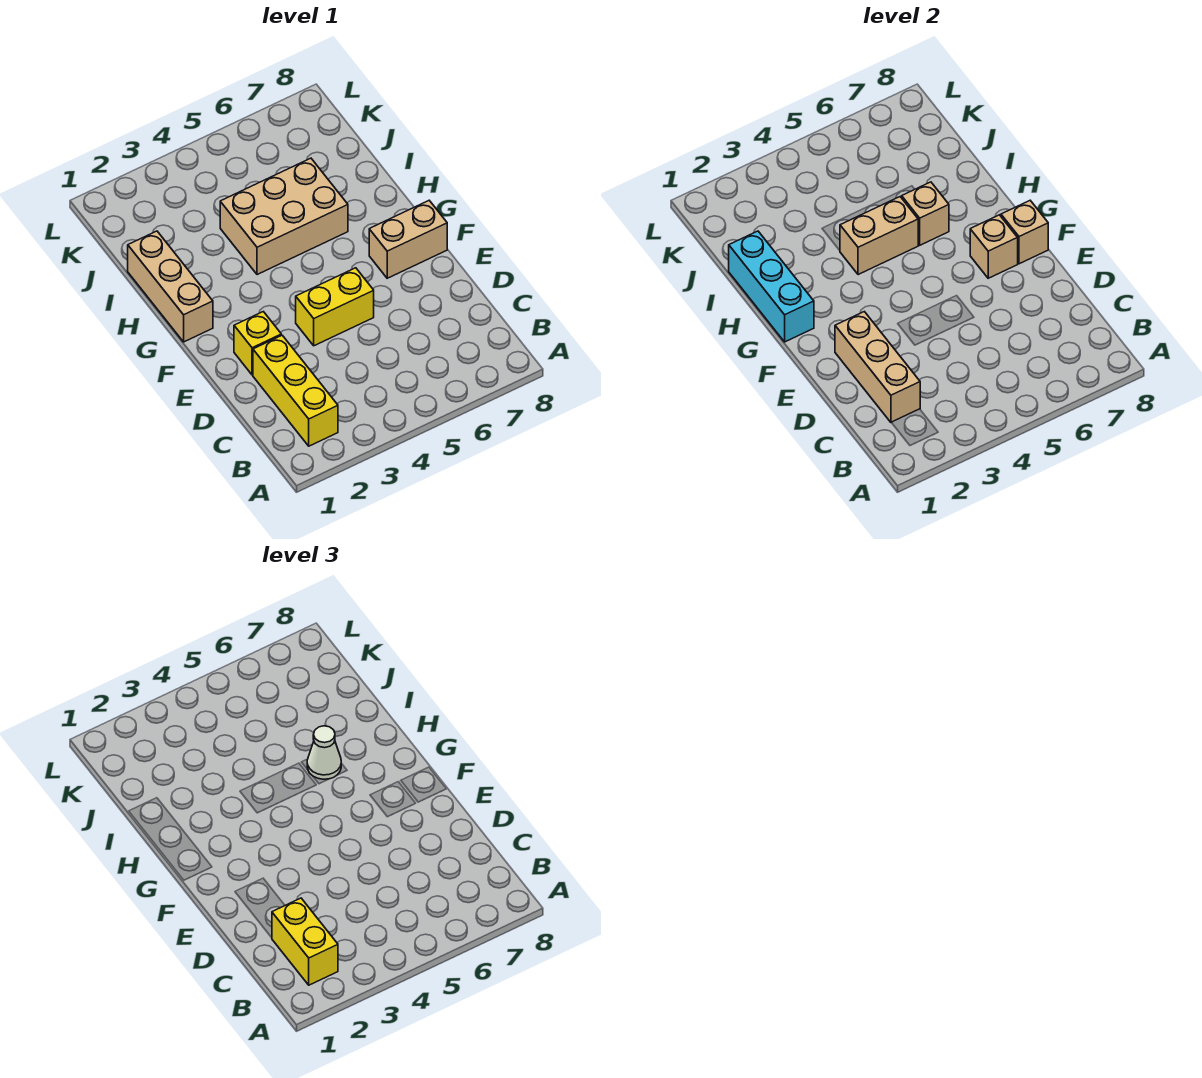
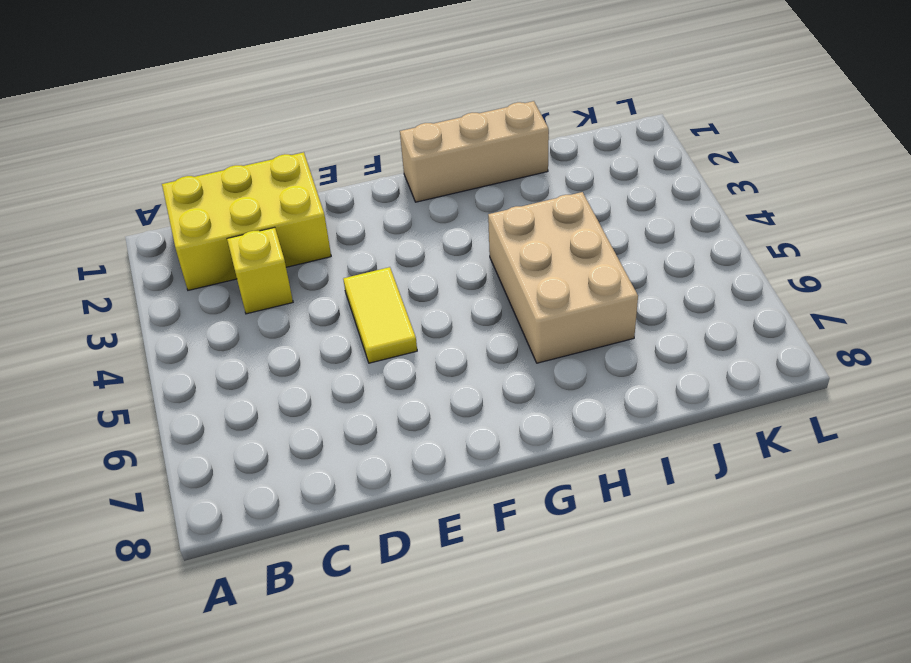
yellow 2x3 brick [162,152,331,290] -> yellow 1x3 brick [253,335,338,446]
yellow 1x1 brick [227,227,293,314] -> yellow 1x1 brick moved to [234,312,281,375]
yellow 1x2 tile [343,267,417,363] -> yellow 1x2 brick [296,268,374,346]
none -> tan 1x2 brick [369,201,447,278]
none -> tan 1x3 brick [835,312,920,422]
none -> tan 1x1 brick [970,215,1018,278]

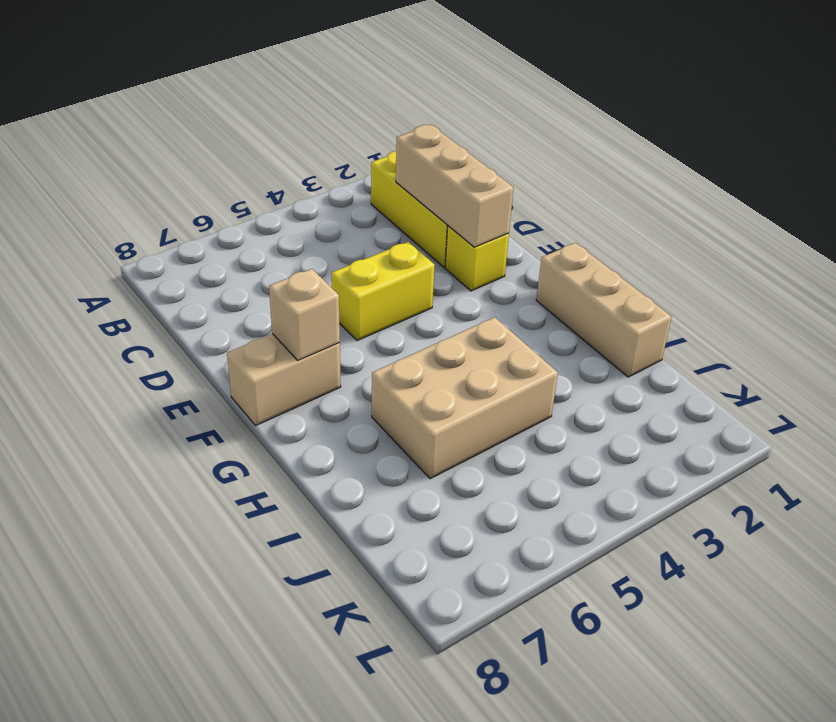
none -> tan 1x1 brick [1001,201,1048,264]
none -> cyan 1x3 brick [729,231,814,342]
none -> tan 1x2 brick [840,197,918,275]

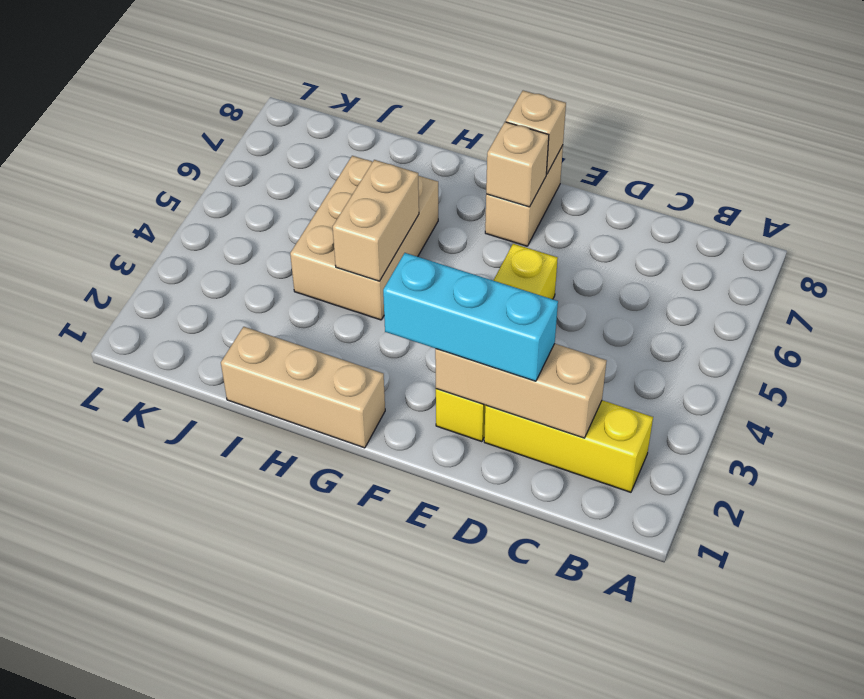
cyan 1x3 brick [383,253,558,381] -> cyan 1x3 brick moved to [729,231,814,342]
none -> tan 1x1 brick [902,182,949,245]
none -> yellow 1x2 brick [272,898,338,985]
none -> white 1x1 cone [307,726,341,779]

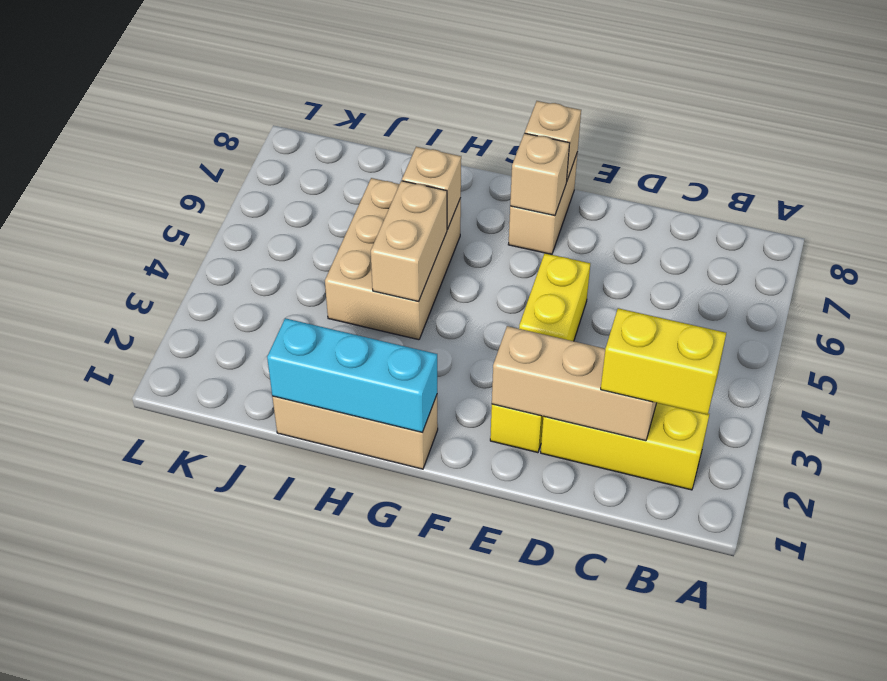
none -> white 1x1 cone [307,726,341,779]

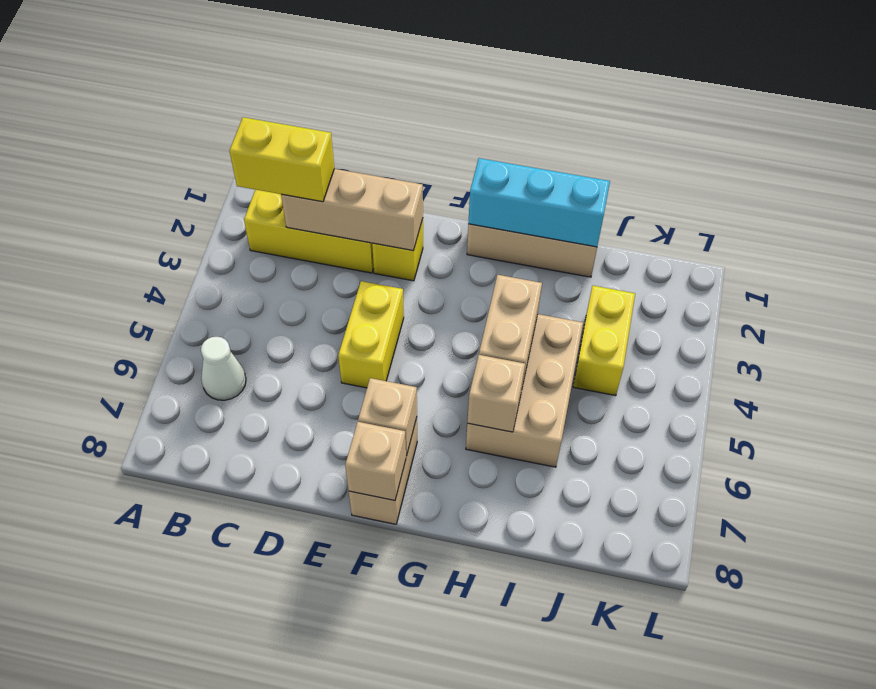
white 1x1 cone [201,337,246,400] -> white 1x1 cone moved to [307,726,341,779]
yellow 1x2 brick [573,286,635,396] -> none

